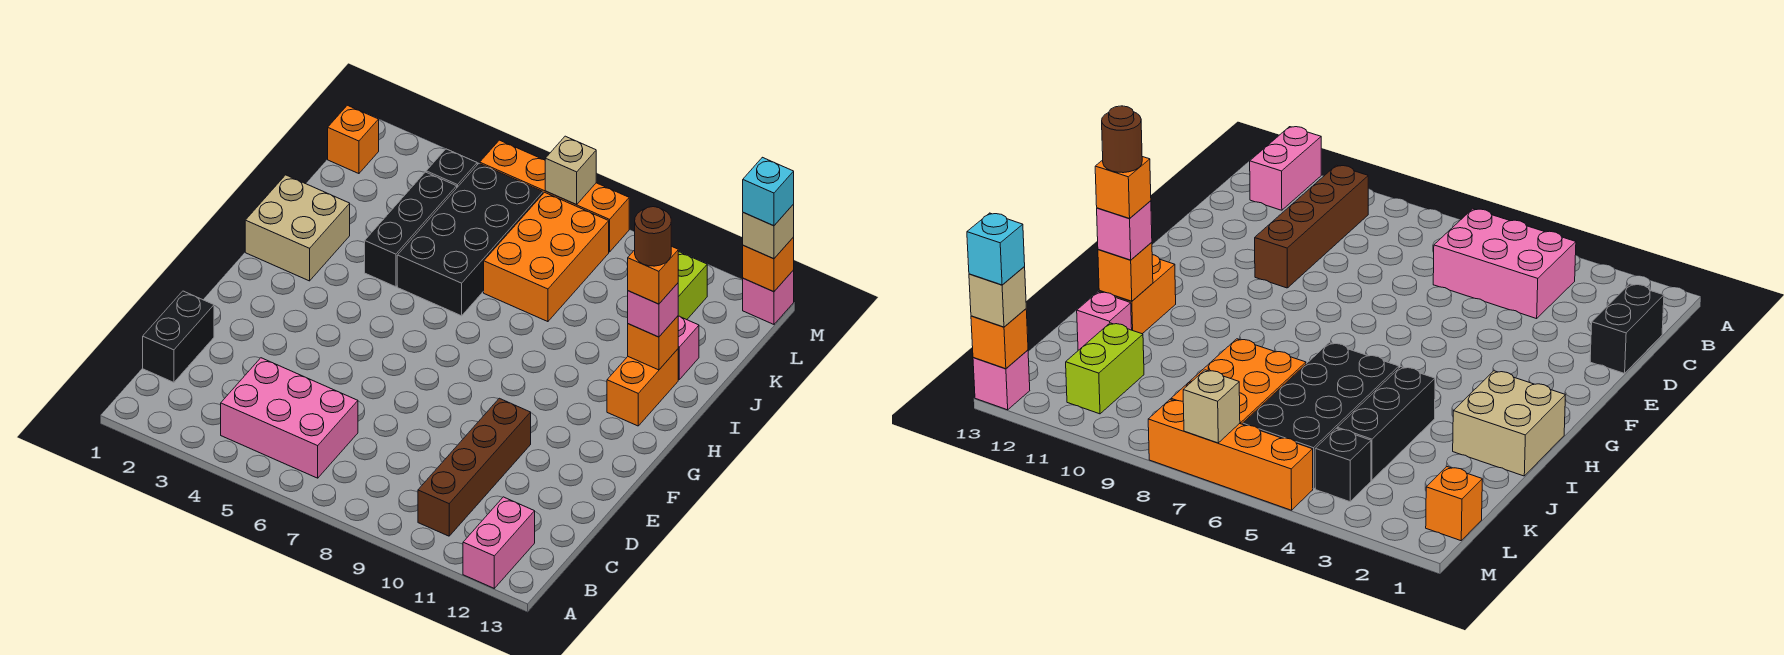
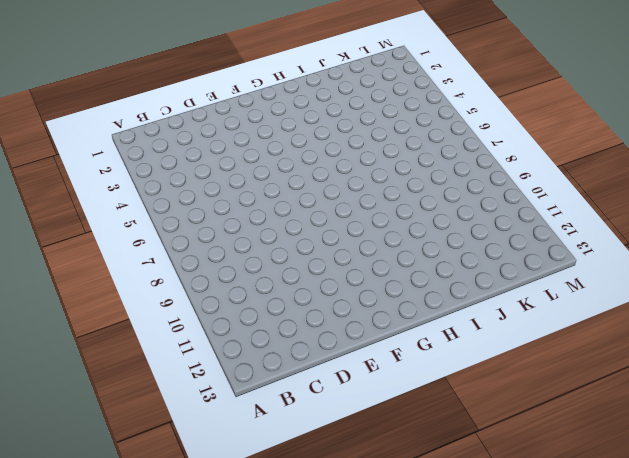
none -> pink 1x2 brick [463,497,535,588]
none -> pink 2x3 brick [221,358,358,478]
none -> brown 1x4 brick [418,398,531,536]

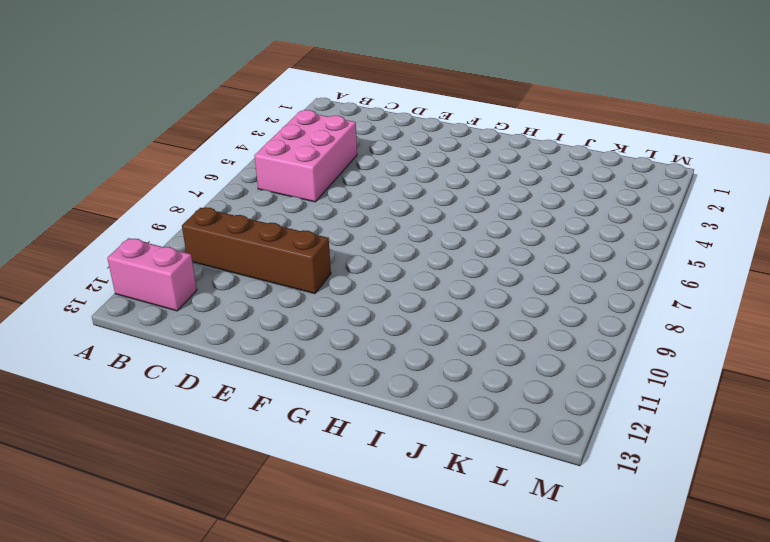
none -> black 1x2 brick [143,291,214,382]
none -> tan 2x2 brick [245,175,350,281]
none -> orange 1x2 brick [607,349,678,426]

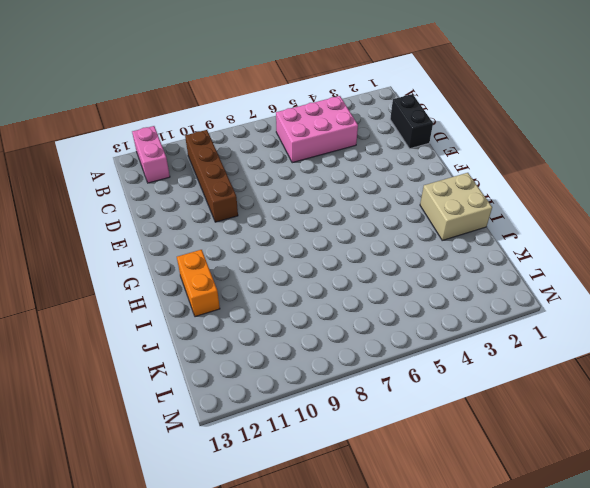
none -> black 1x3 brick [365,172,457,287]
none -> black 2x4 brick [397,163,543,316]
none -> orange 2x3 brick [484,192,609,322]

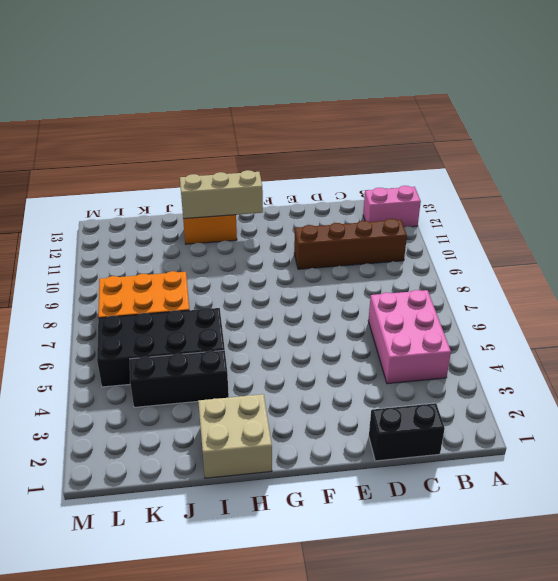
tan 1x3 brick [180,170,263,219] -> orange 1x1 brick [628,316,678,370]
none -> pink 1x1 brick [678,316,699,379]
none -> lime 1x2 brick [678,251,707,320]
none -> orange 1x1 brick [328,105,379,174]

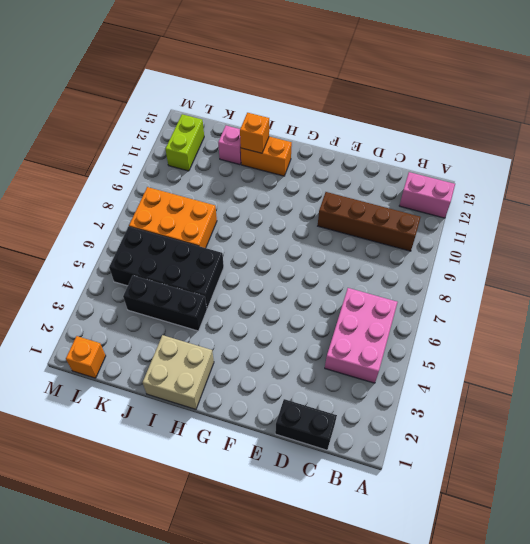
lime 1x2 brick [165,114,204,171] -> lime 1x2 brick turned to [678,251,707,320]
none -> black 1x1 brick [426,149,477,187]
none -> orange 1x4 brick [480,140,629,252]
none -> pink 1x1 brick [743,270,794,324]

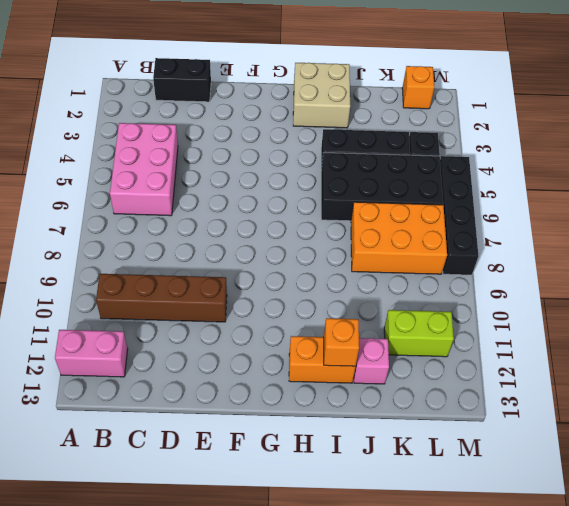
black 1x4 brick [440,156,478,275] -> orange 1x4 brick [480,140,629,252]
none -> pink 1x1 brick [743,270,794,324]
none -> tan 1x1 brick [545,136,596,205]
none -> orange 1x1 brick [743,237,794,292]

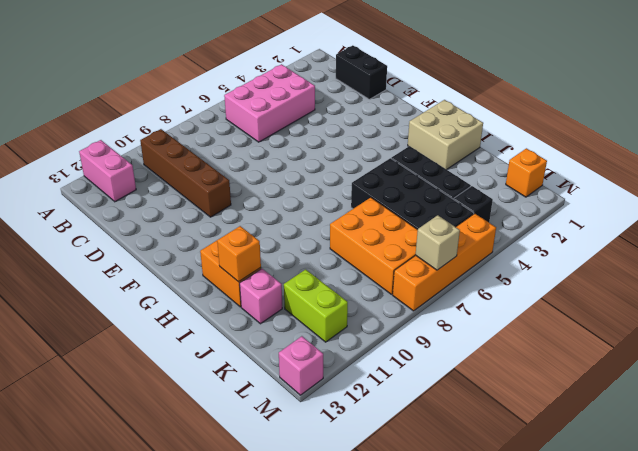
none -> orange 1x1 brick [743,237,794,292]
none -> pink 1x1 brick [628,283,678,337]
none -> tan 1x1 brick [743,204,794,259]

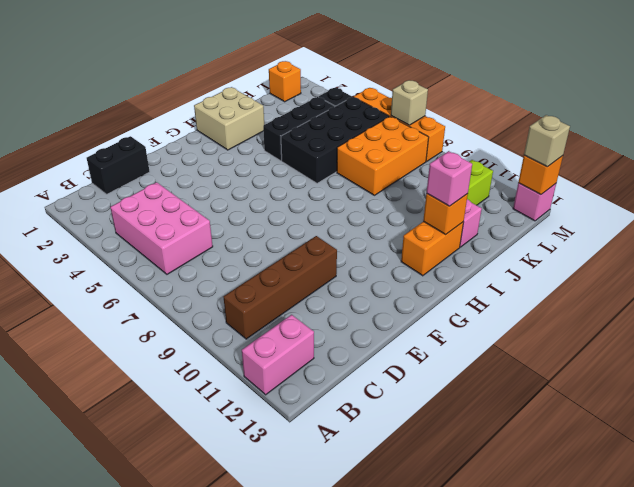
none -> orange 1x1 brick [628,246,678,304]
none -> cyan 1x1 brick [743,157,794,226]
none -> brown 1x1 round brick [635,207,671,266]

